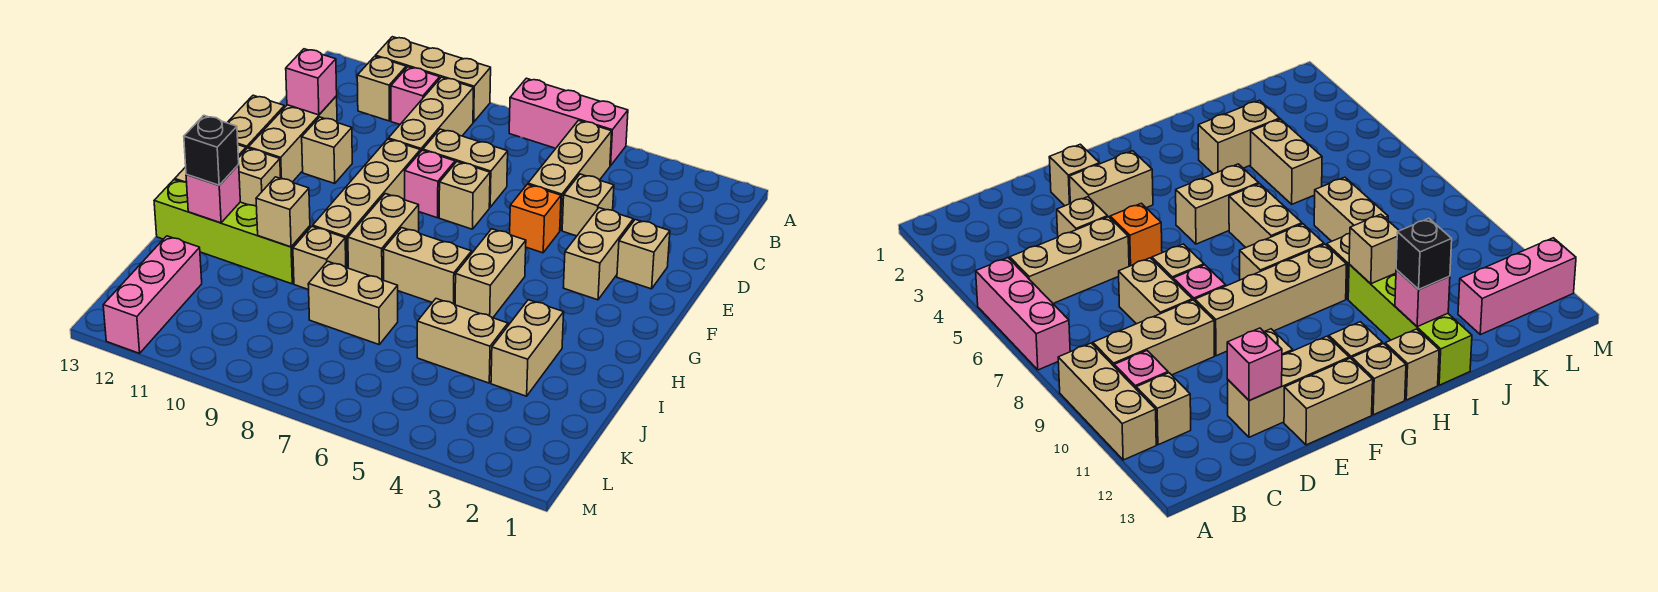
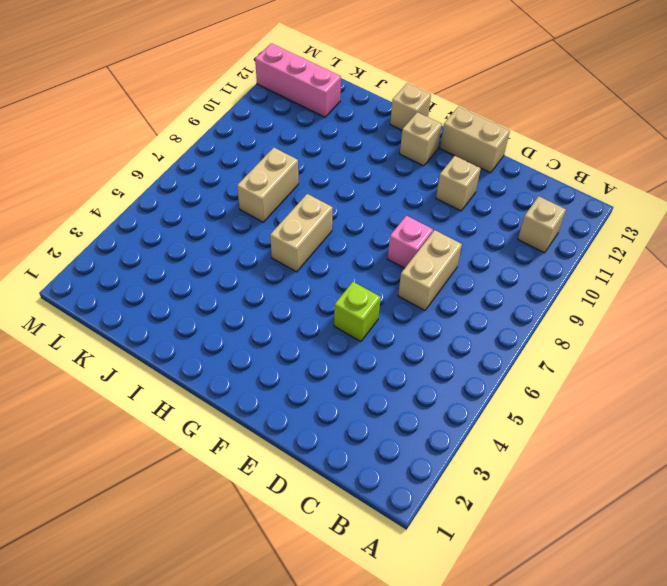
lime 1x1 brick [334,282,381,341] -> orange 1x1 brick [510,184,561,253]
none -> pink 1x3 brick [509,78,628,166]
none -> tan 1x3 brick [375,37,491,122]
none -> tan 1x3 brick [528,120,612,231]
none -> tan 1x3 brick [388,77,473,152]

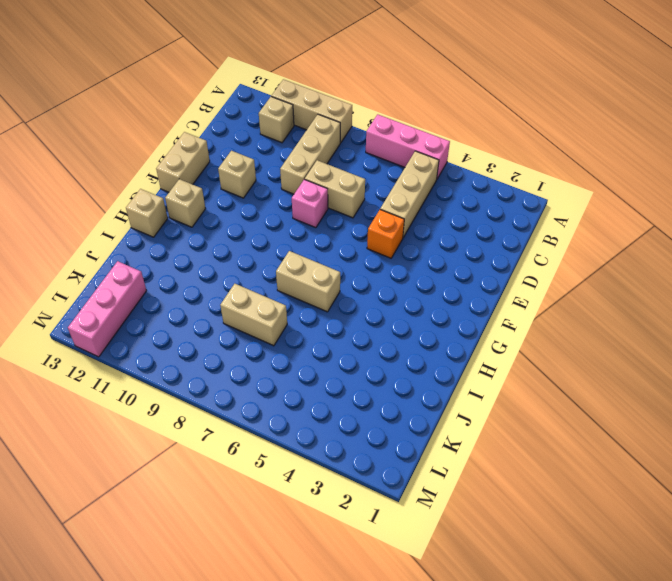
none -> pink 1x1 brick [391,67,440,124]
none -> tan 1x1 brick [562,174,614,236]
none -> tan 1x3 brick [249,96,337,182]
none -> tan 1x1 brick [617,219,670,289]

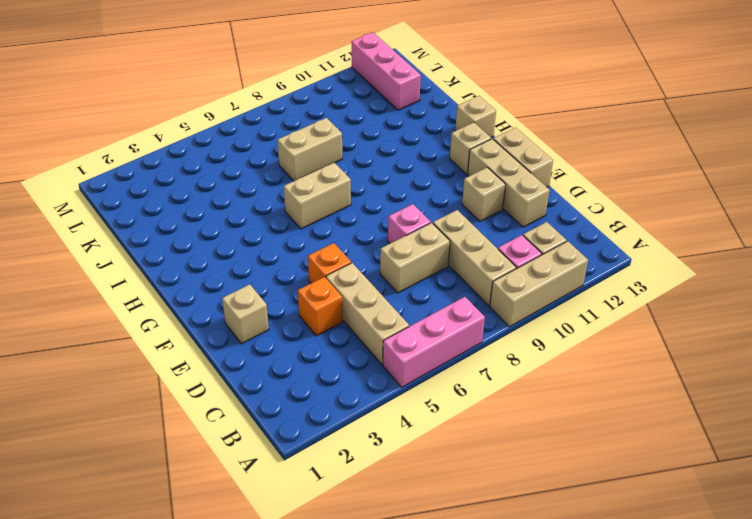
orange 1x1 brick [298,277,343,336] -> tan 1x1 brick [562,174,614,236]
none -> tan 1x2 brick [563,208,633,300]
none -> tan 1x1 brick [439,162,490,229]
none -> tan 1x4 brick [313,139,420,268]
none -> tan 1x2 brick [455,229,526,318]

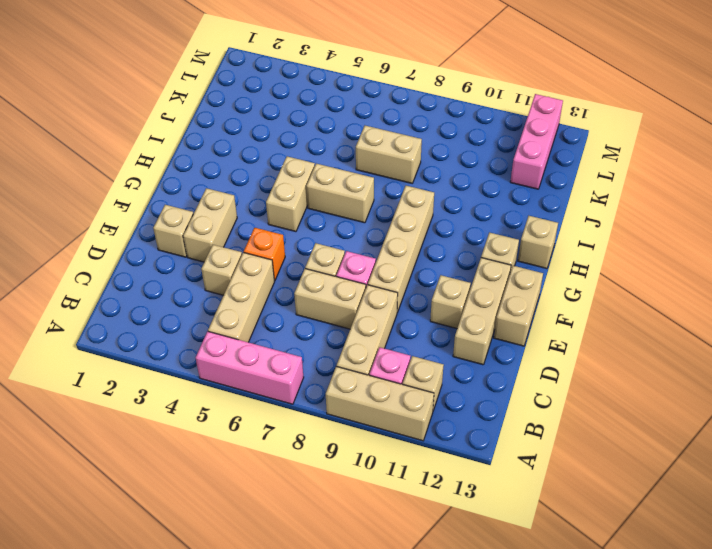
none -> tan 1x2 brick [348,194,419,280]
none -> tan 1x1 brick [1352,344,1406,415]
none -> tan 1x2 brick [491,300,564,396]
none -> tan 1x1 brick [293,226,346,290]

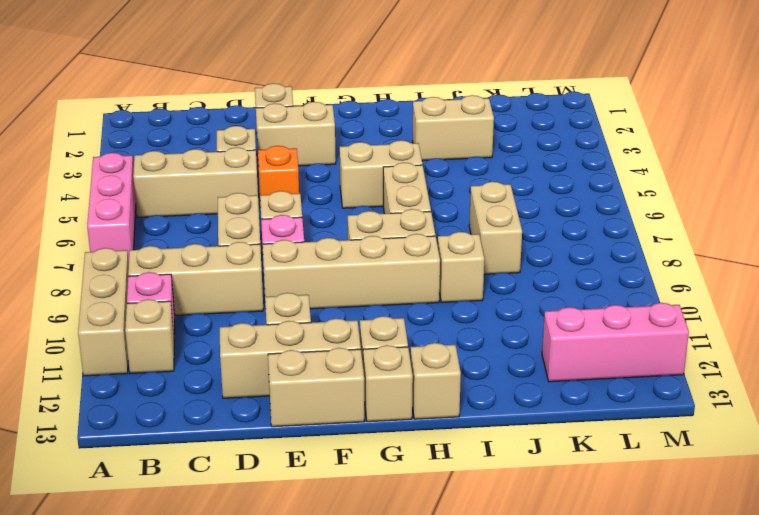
none -> lime 1x4 brick [154,180,310,284]
none -> tan 1x2 brick [417,299,508,383]
none -> pink 1x1 brick [286,49,337,115]
none -> tan 1x1 brick [256,177,310,247]

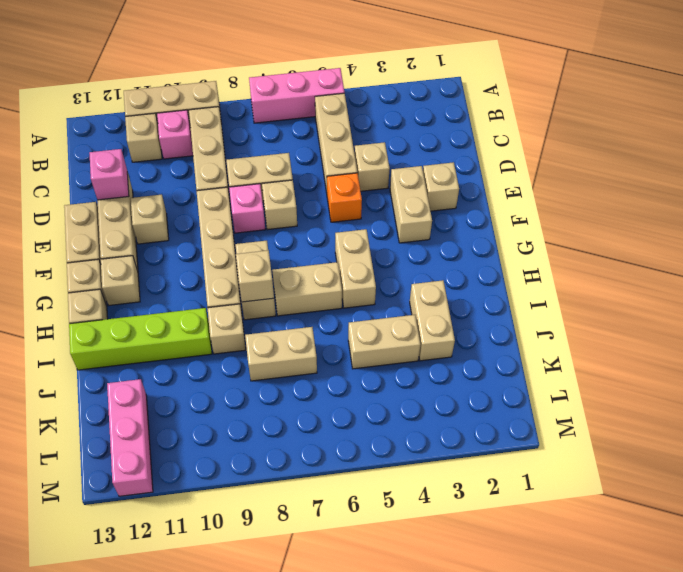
tan 1x1 brick [236,250,274,302] -> tan 1x1 brick moved to [256,177,310,247]
none -> pink 1x1 brick [186,165,240,223]
none -> black 1x1 brick [184,115,239,185]

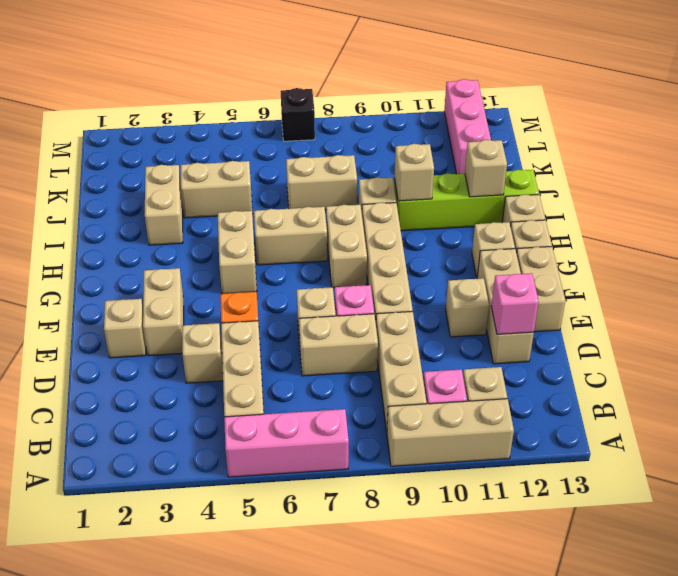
tan 1x1 brick [465,140,507,197] -> pink 1x1 brick [186,165,240,223]
black 1x1 brick [281,88,315,141] -> black 1x1 brick moved to [184,115,239,185]

